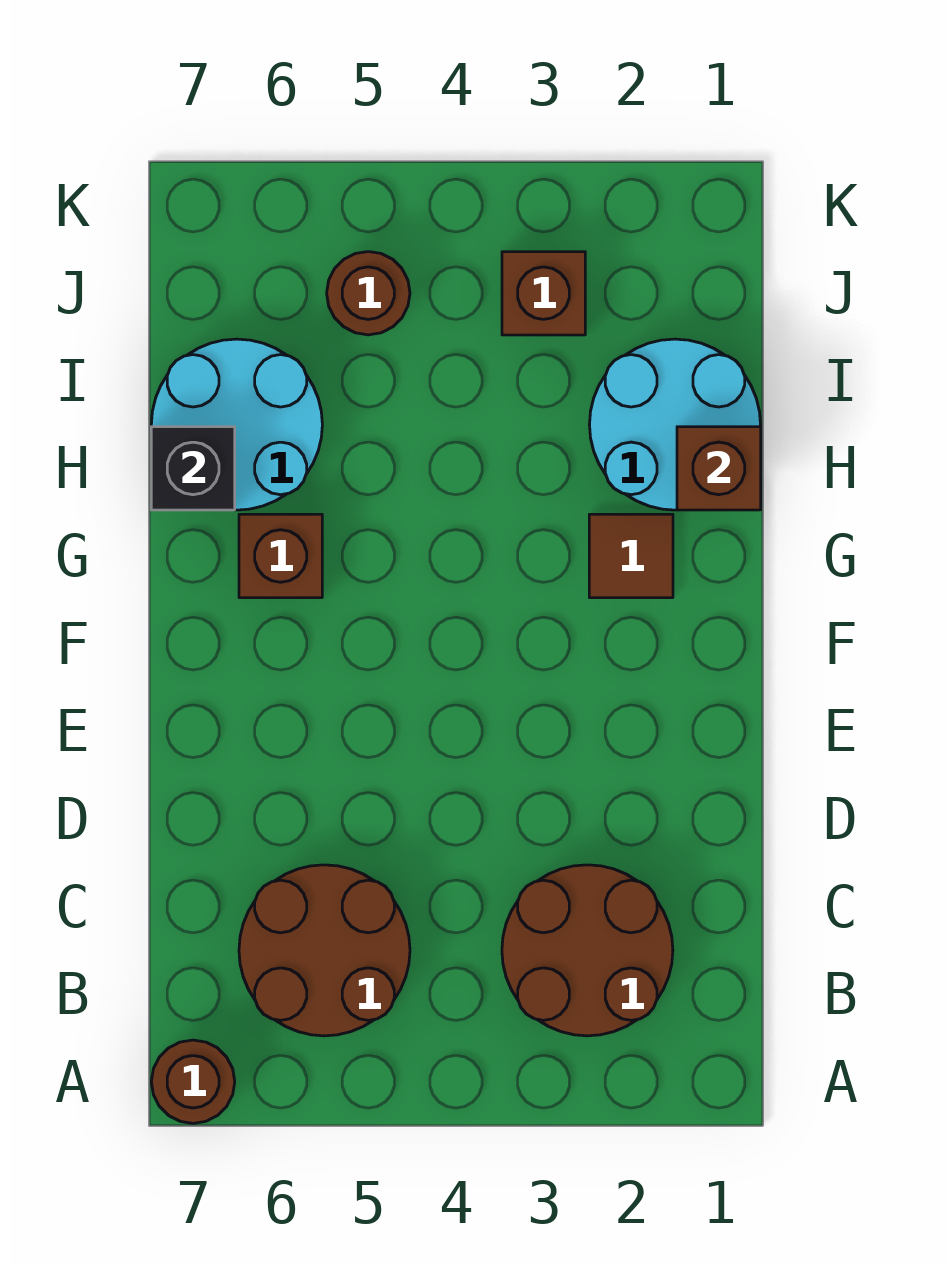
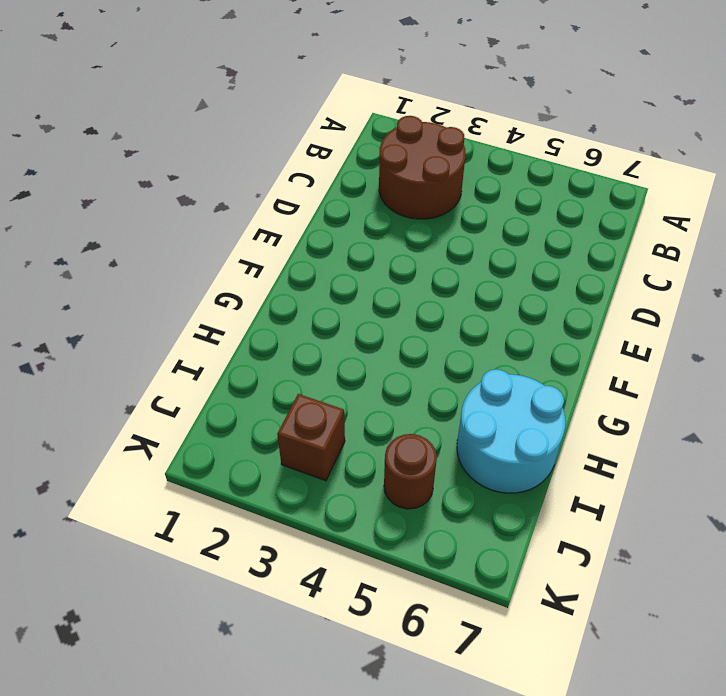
none -> brown 1x1 round brick [151,1040,235,1123]
none -> brown 2x2 round brick [239,865,410,1036]

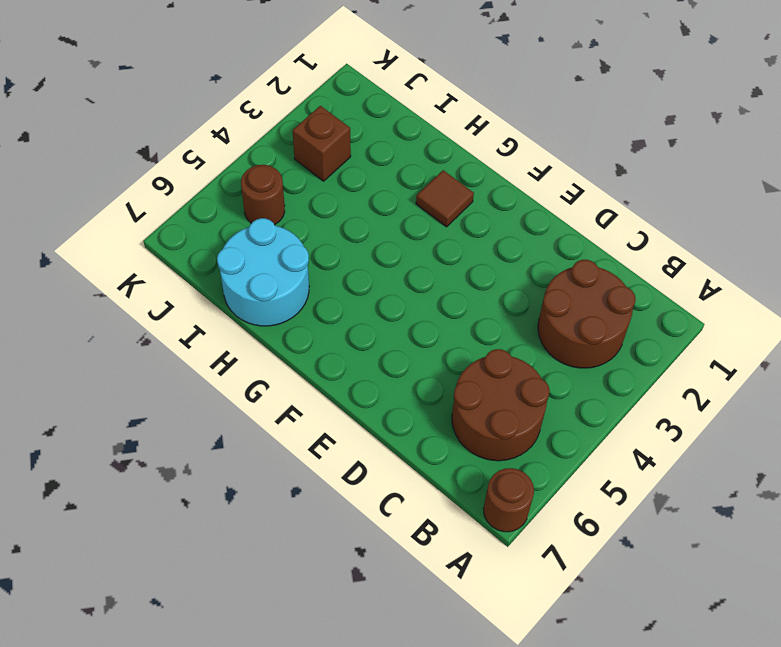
none -> brown 1x1 brick [239,514,322,598]
none -> cyan 2x2 round brick [589,339,761,510]

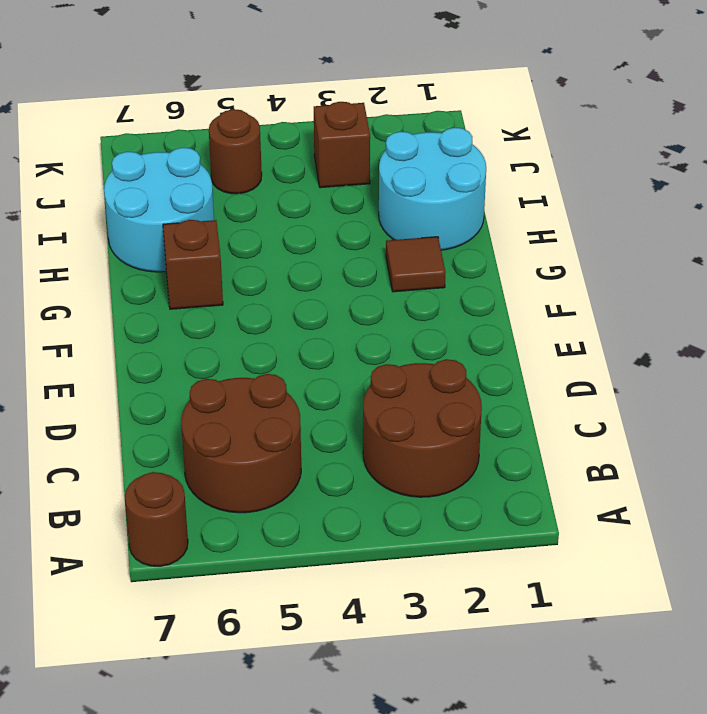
none -> brown 1x1 brick [677,427,761,510]
none -> black 1x1 brick [151,427,235,510]

